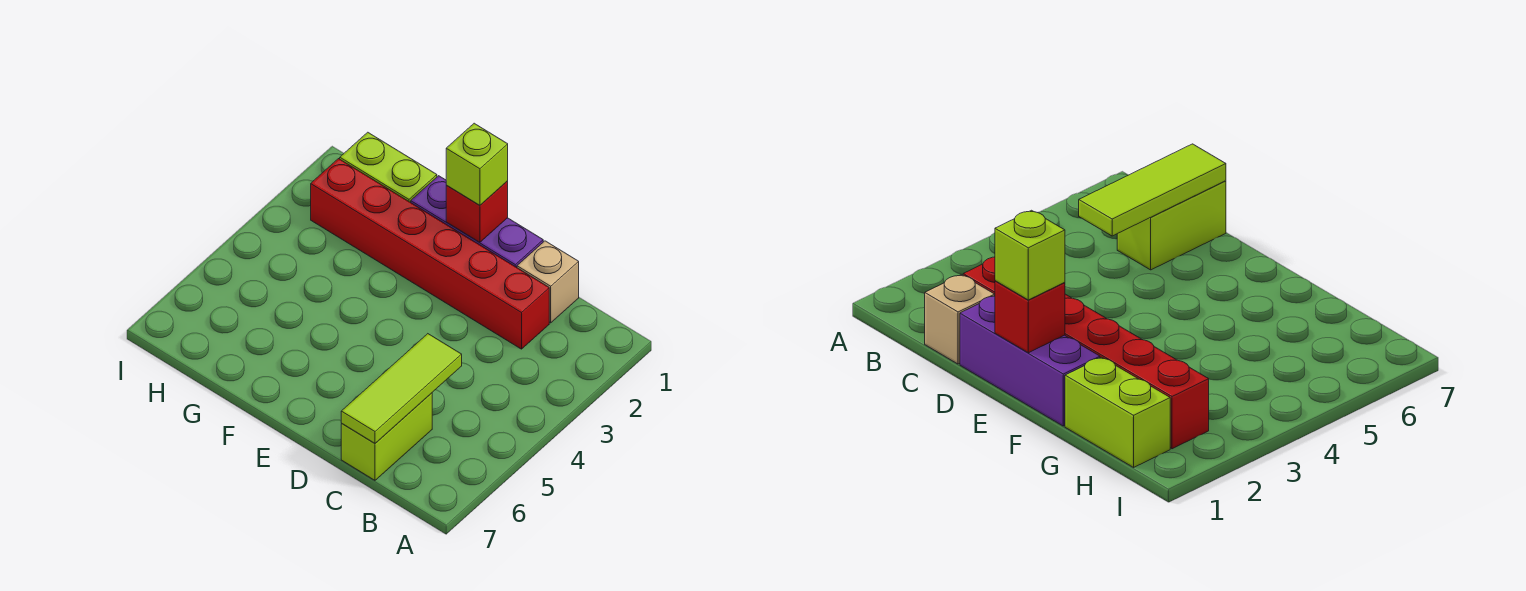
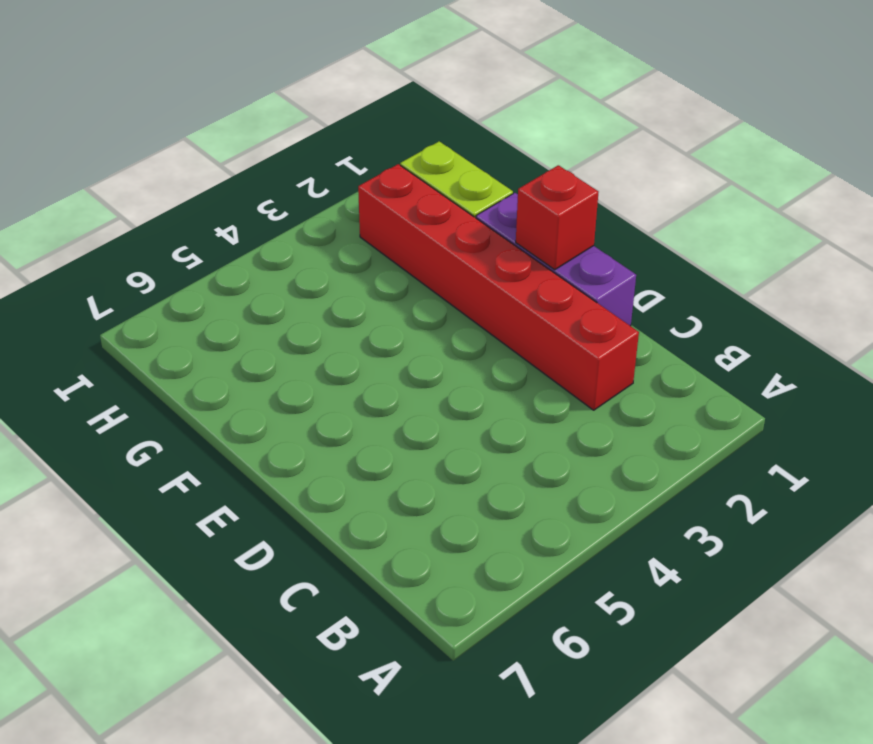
none -> tan 1x1 brick [517,241,579,323]
none -> lime 1x2 brick [341,393,432,480]

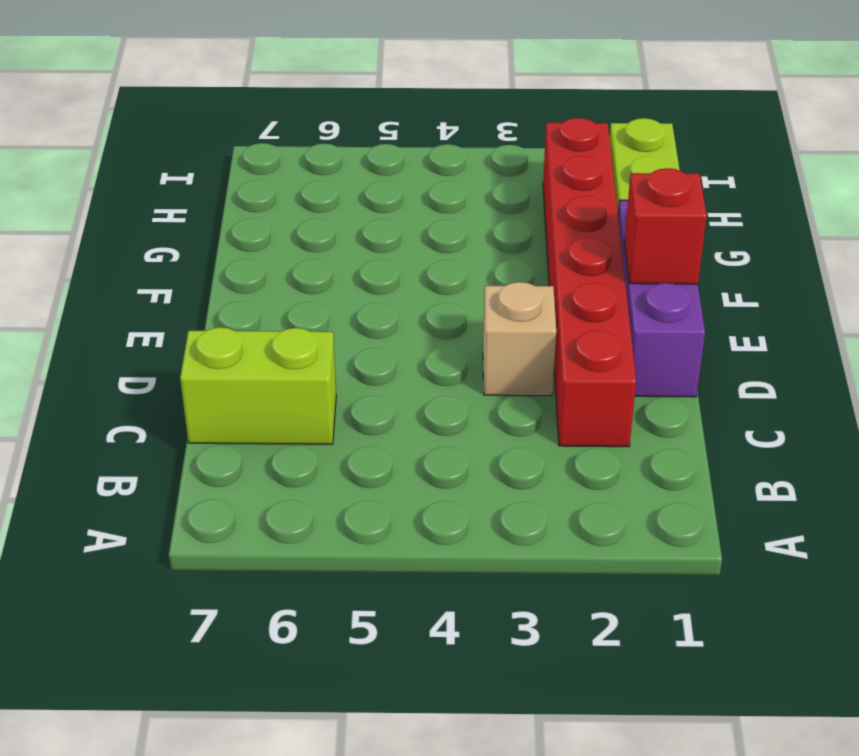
tan 1x1 brick [483,282,556,396] -> tan 1x1 brick moved to [517,241,579,323]
none -> lime 1x3 tile [341,334,462,443]
none -> lime 1x1 brick [446,123,508,205]

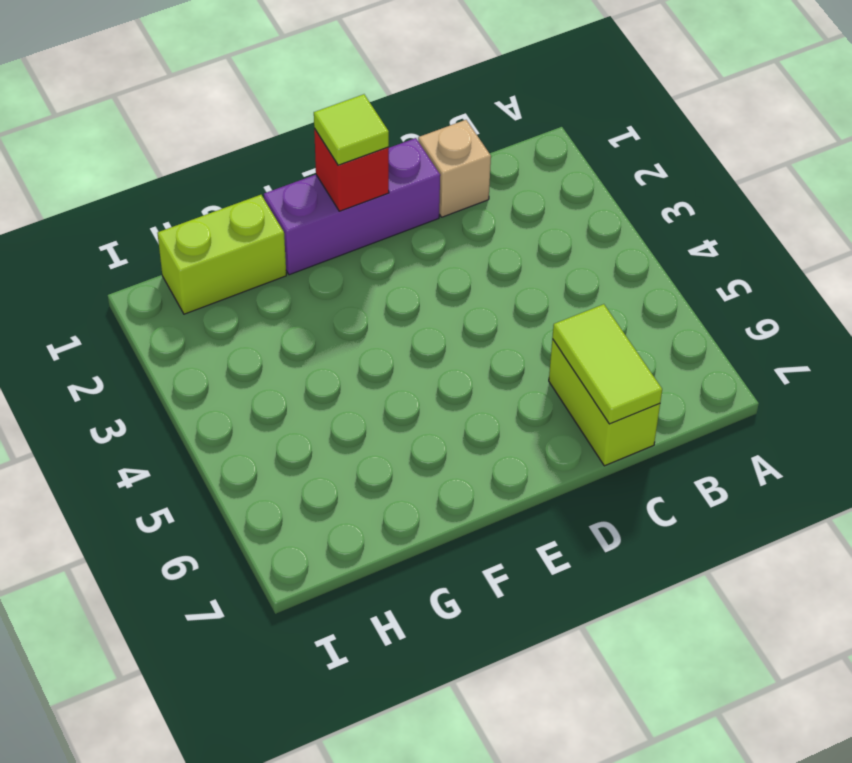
lime 1x2 tile [552,304,662,424] -> lime 1x3 tile [341,334,462,443]
lime 1x1 tile [314,94,389,165] -> lime 1x1 brick [446,123,508,205]
none -> red 1x6 brick [311,159,549,349]

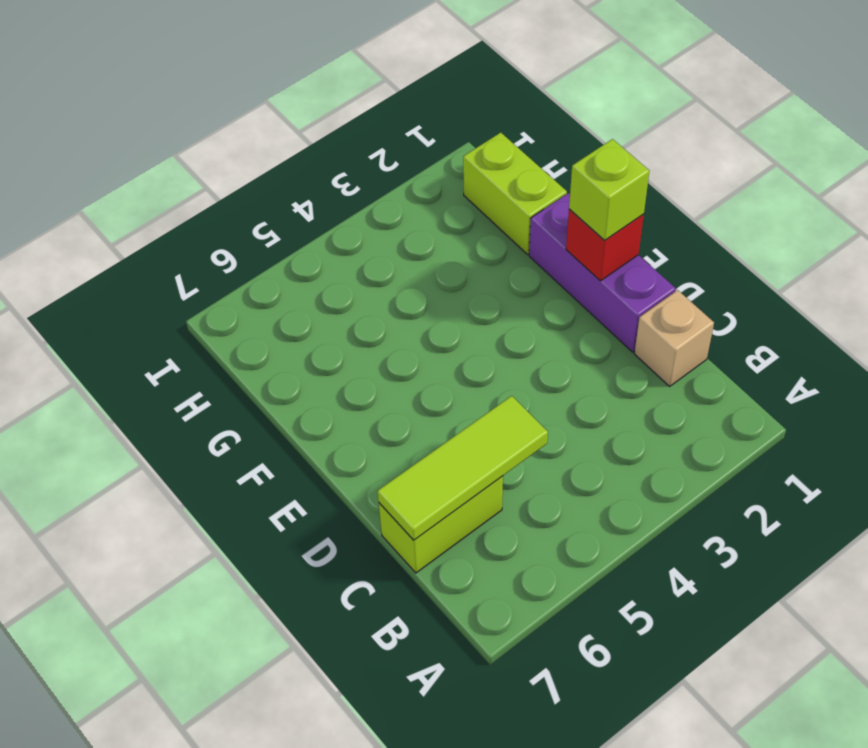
none -> red 1x6 brick [311,159,549,349]

